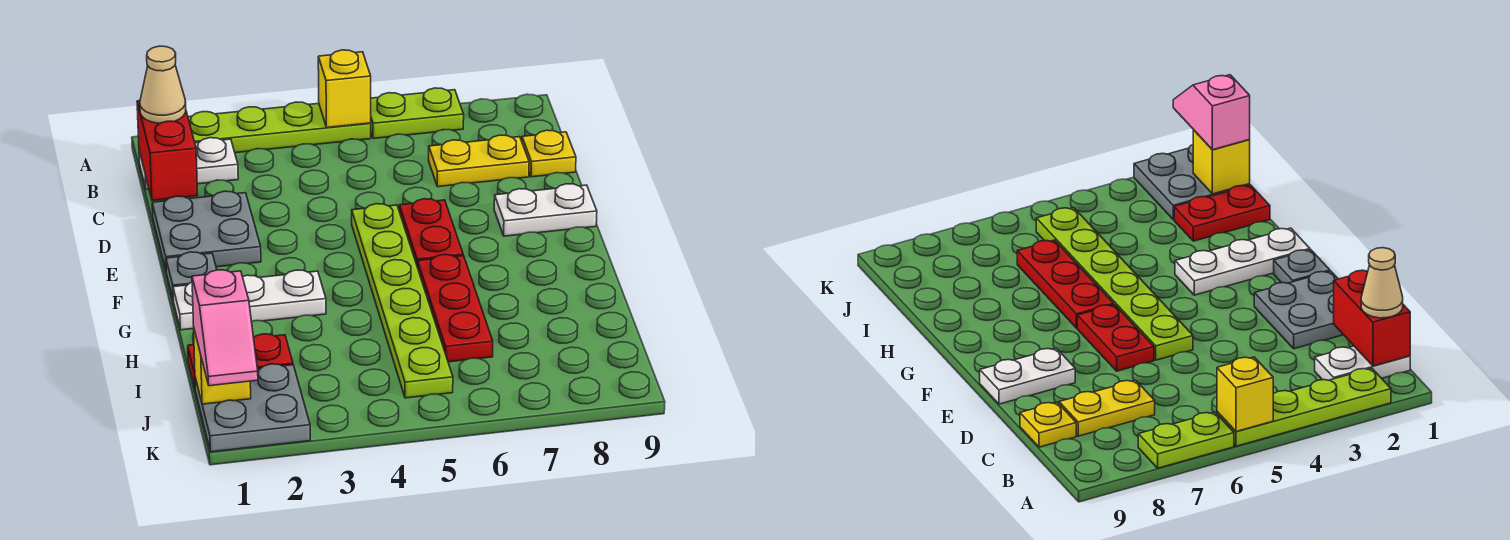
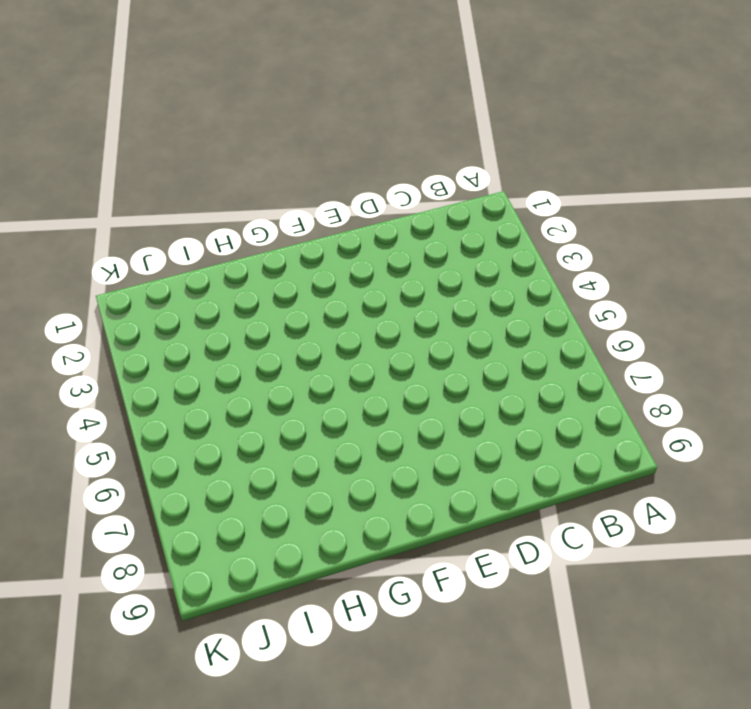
none -> lime 1x4 plate [188,102,371,153]
none -> lime 1x2 plate [371,88,464,138]
none -> white 1x2 plate [139,138,238,189]

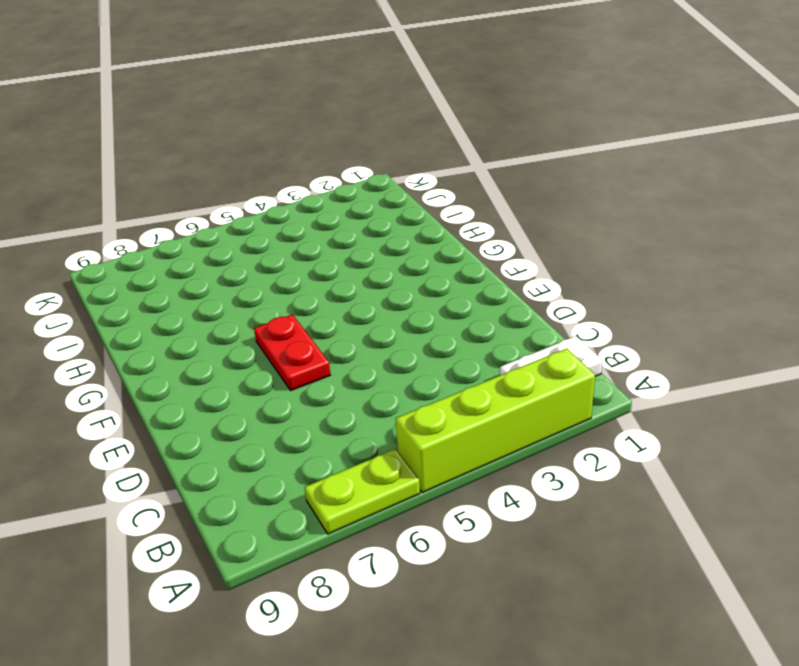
lime 1x4 brick [396,348,595,493] -> lime 1x4 plate [188,102,371,153]
none -> yellow 1x2 plate [429,135,529,187]
none -> yellow 1x1 plate [522,130,576,177]
none -> grey 2x2 plate [152,191,261,269]

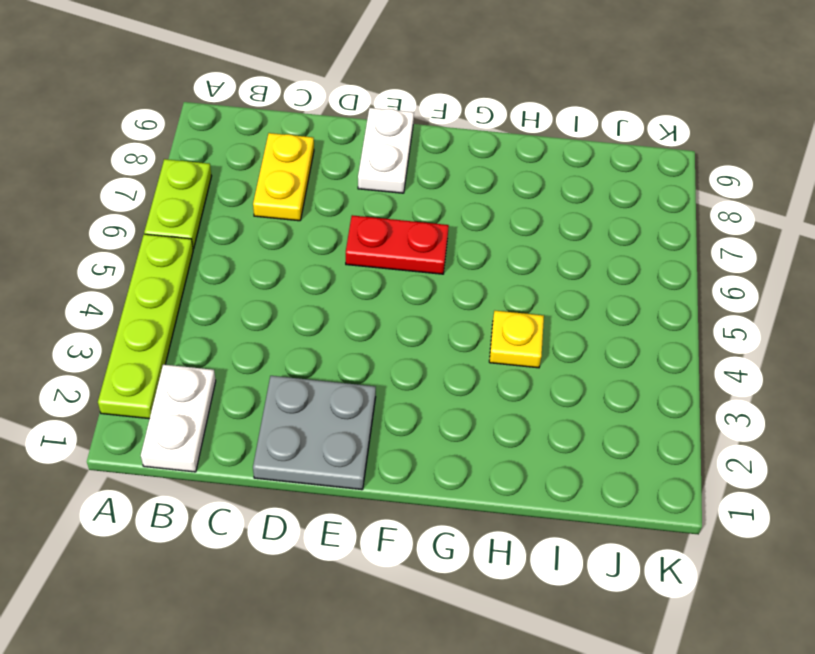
yellow 1x1 plate [489,311,544,368] -> yellow 1x1 plate moved to [522,130,576,177]
none -> lime 1x6 plate [352,204,453,398]
none -> grey 1x1 plate [166,252,217,298]
none -> white 1x3 plate [173,270,326,330]

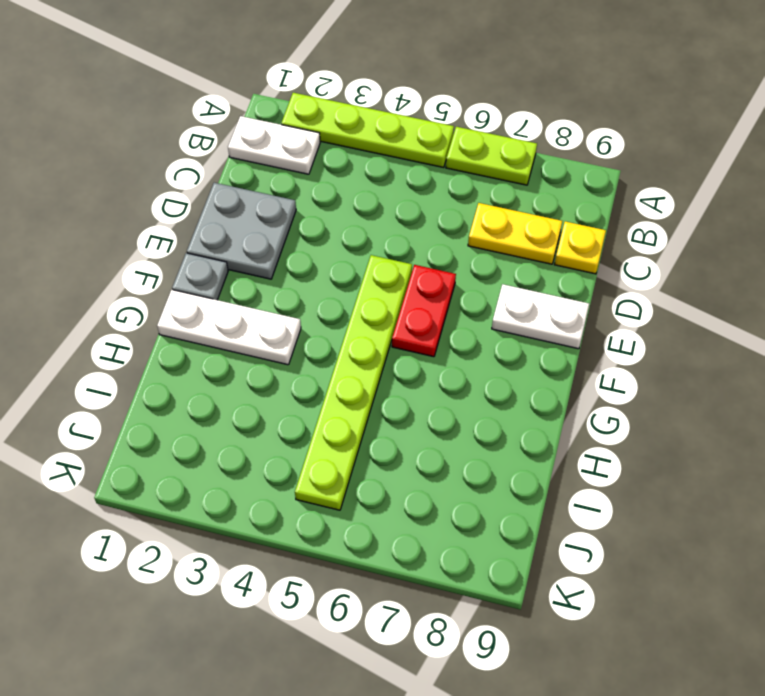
none -> red 1x3 plate [418,255,493,362]
none -> red 1x2 plate [188,334,293,387]
none -> grey 2x2 plate [195,364,310,452]

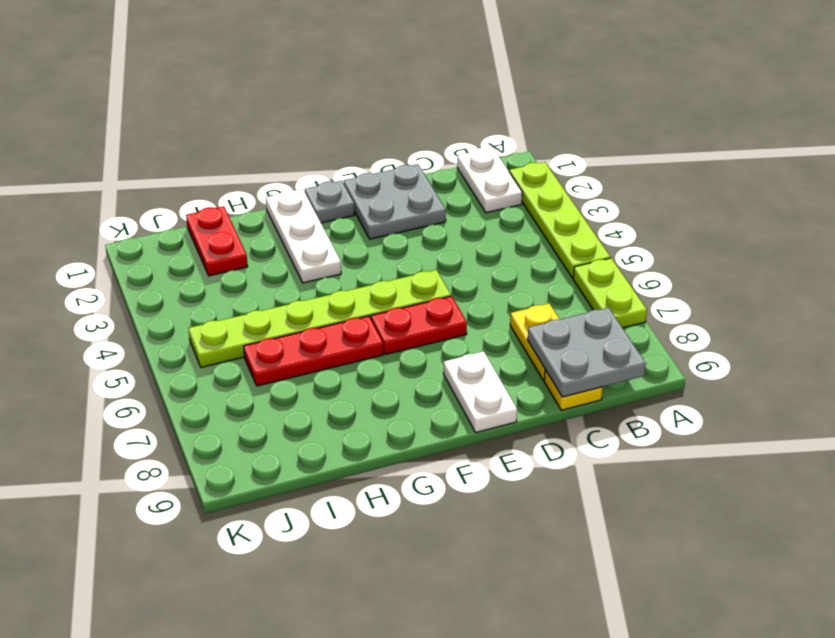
grey 2x2 plate [528,307,646,397] -> grey 2x2 plate moved to [195,364,310,452]
none -> yellow 1x1 brick [318,50,371,128]
none -> red 1x2 brick [137,101,198,200]
none -> yellow 1x1 brick [194,330,251,404]

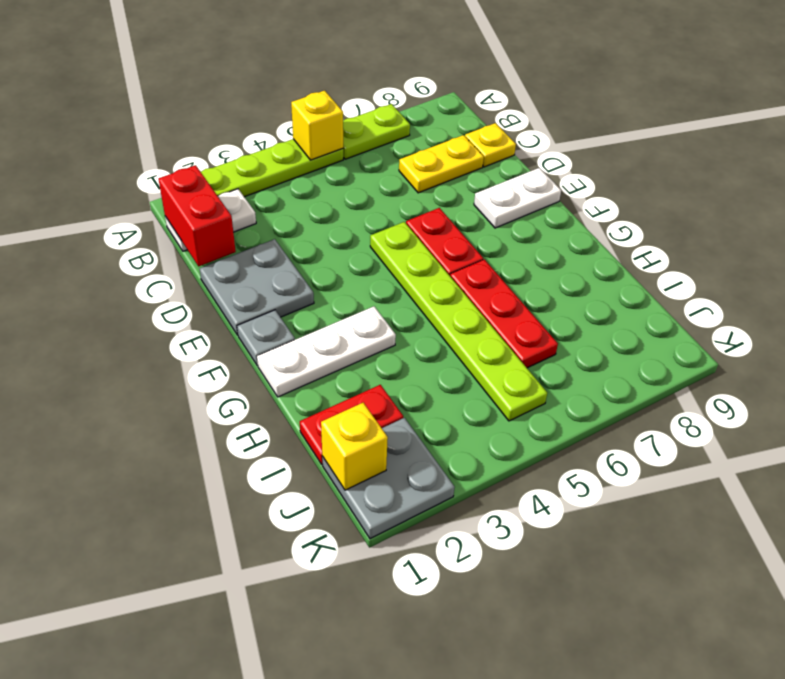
none -> tan 1x1 cone [140,46,186,123]
none -> pink 1x2 slope [192,270,258,386]

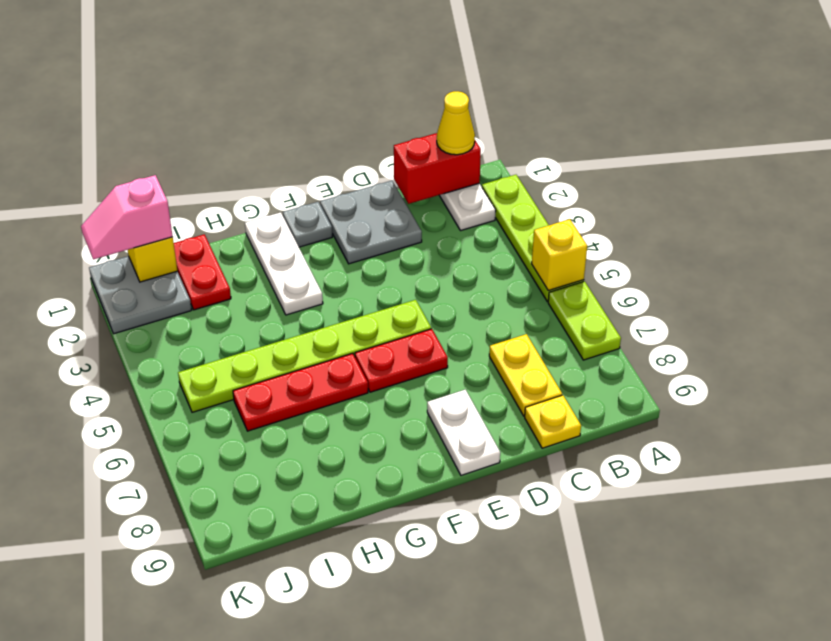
yellow 1x1 cone [437,91,475,155] -> tan 1x1 cone [140,46,186,123]

